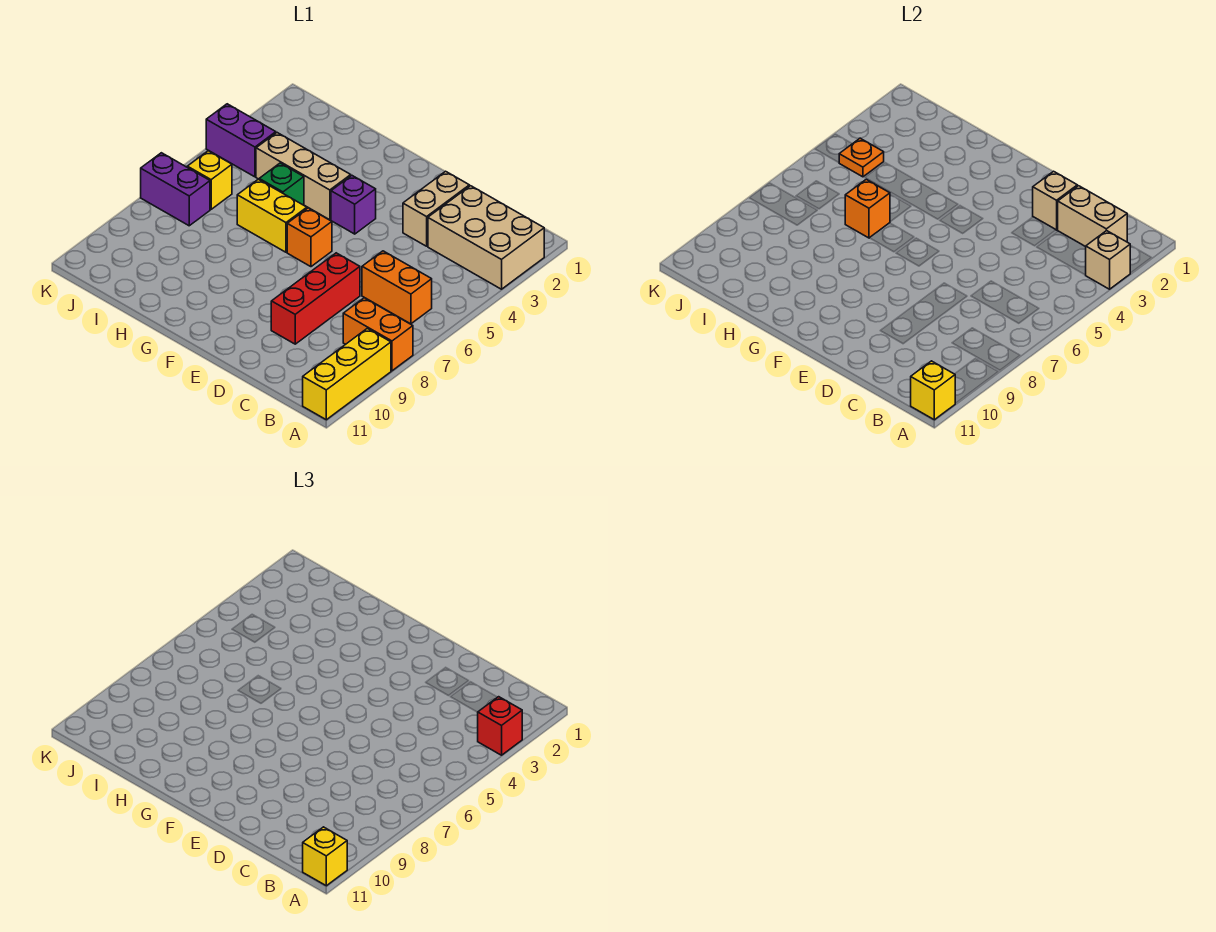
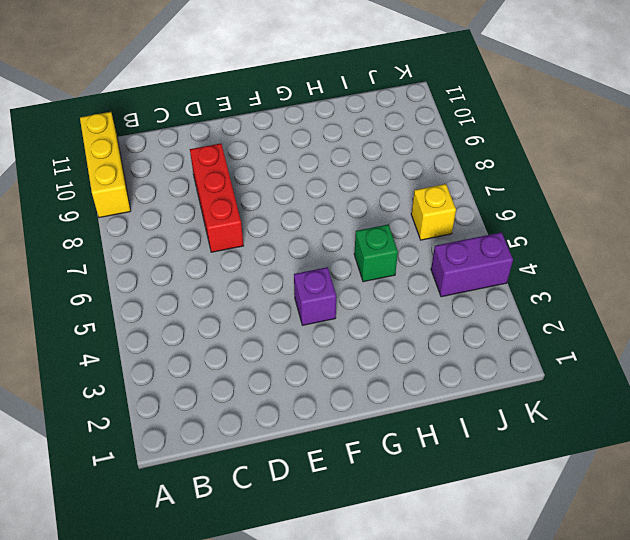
none -> tan 2x3 brick [428,186,544,289]
none -> orange 1x2 brick [343,298,413,371]
none -> orange 1x2 brick [362,251,432,324]

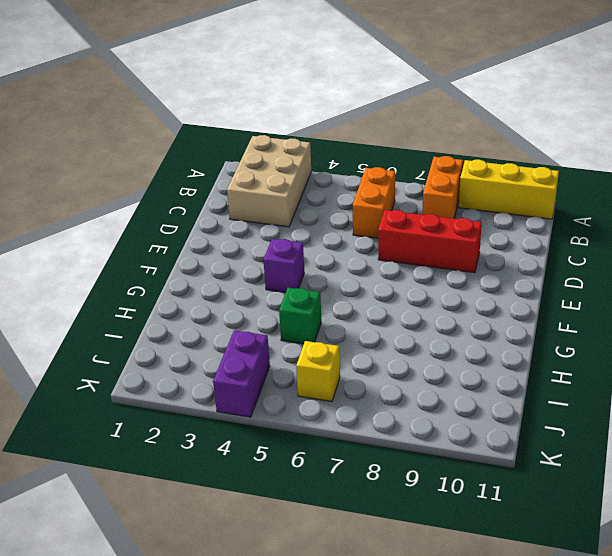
none -> tan 1x2 brick [403,171,469,246]
none -> orange 1x1 brick [287,208,332,267]
none -> tan 1x3 brick [256,133,351,220]

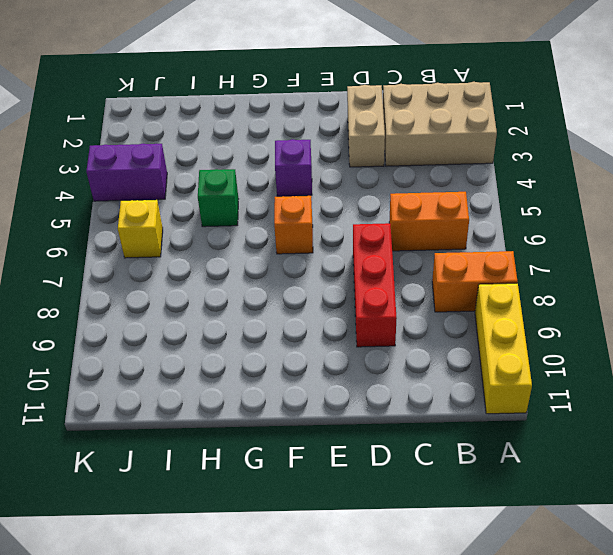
none -> tan 1x3 brick [256,133,351,220]
none -> yellow 1x2 brick [237,179,307,252]
none -> purple 1x2 brick [141,153,210,226]

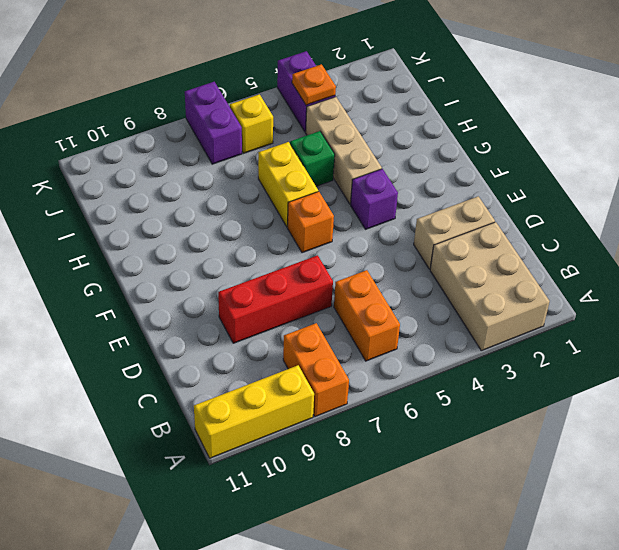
none -> tan 1x1 brick [1086,231,1130,289]
none -> yellow 1x1 brick [911,361,955,420]
none -> tan 1x2 brick [1058,186,1127,247]

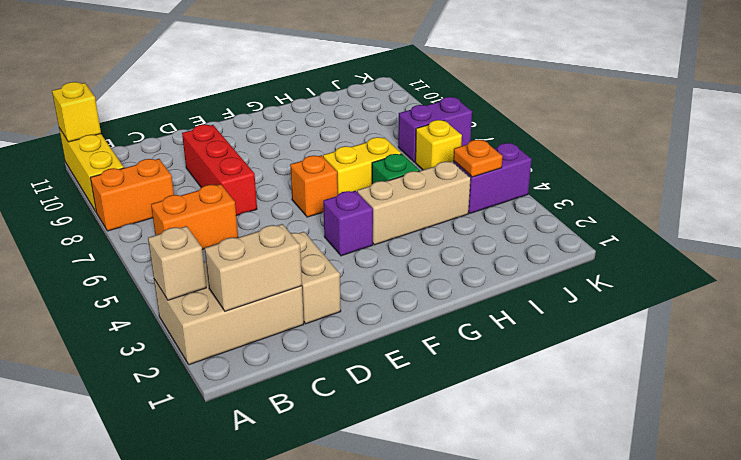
none -> tan 1x1 brick [1033,171,1077,230]
none -> orange 1x1 brick [845,179,890,238]
none -> red 1x1 brick [478,697,522,755]

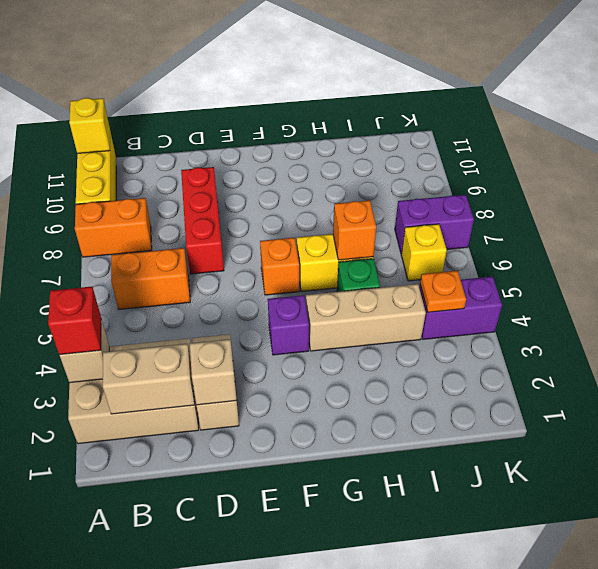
none -> yellow 1x1 brick [303,827,347,886]

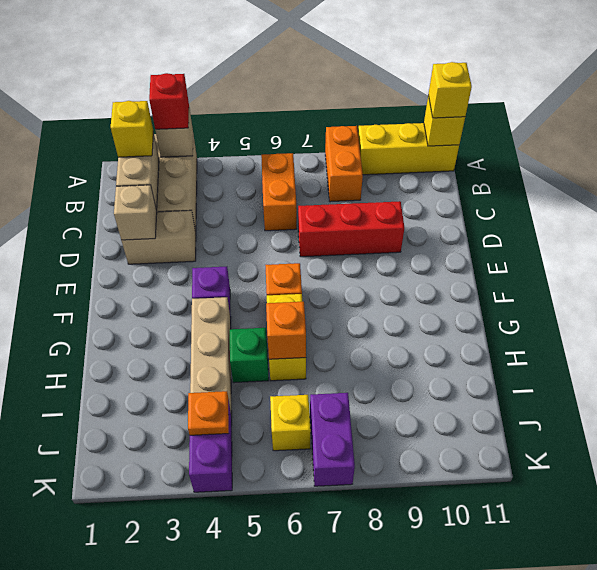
yellow 1x1 brick [111,101,153,157] -> none

